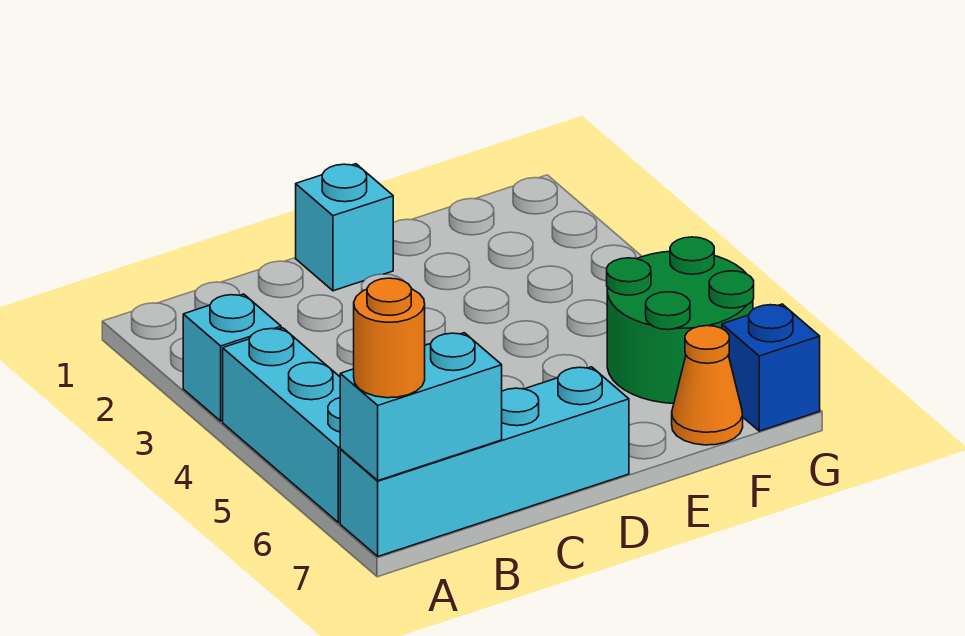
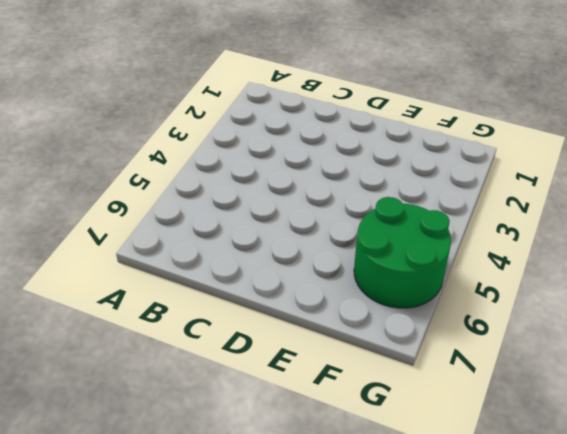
none -> cyan 1x1 brick [183,294,281,421]
none -> cyan 1x3 brick [223,328,341,523]

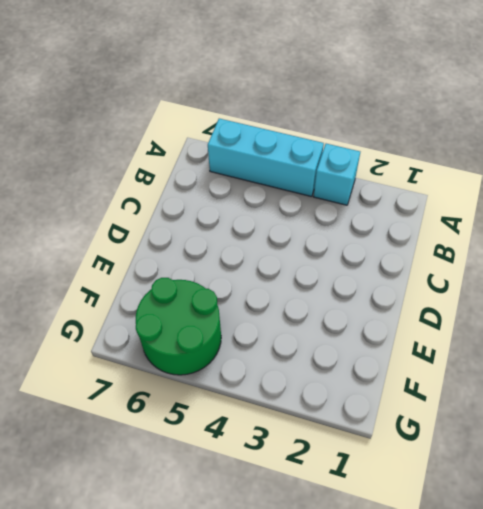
none -> cyan 1x4 brick [340,367,629,556]
none -> cyan 1x1 brick [296,164,393,291]

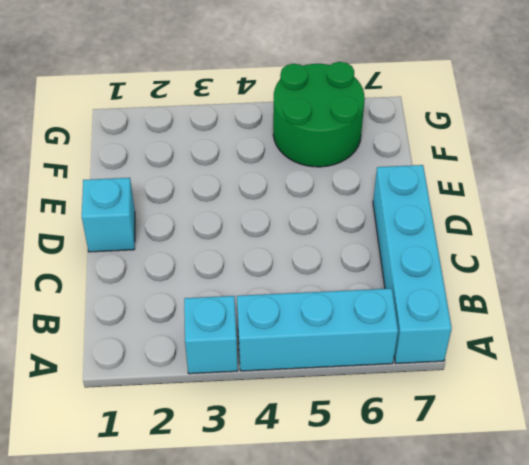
none -> orange 1x1 cone [672,326,743,445]
none -> blue 1x1 brick [722,304,820,431]

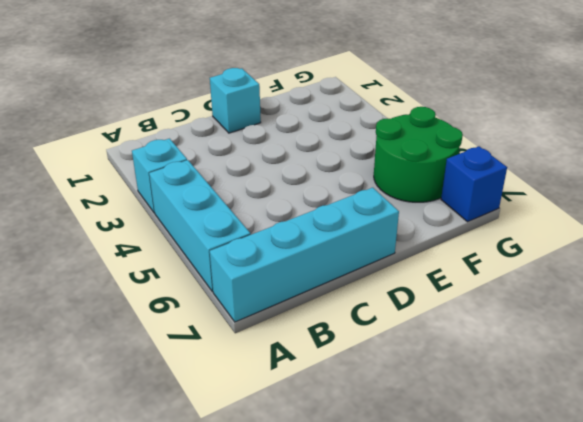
none -> orange 1x1 cone [672,326,743,445]
none -> cyan 1x2 brick [340,333,502,480]

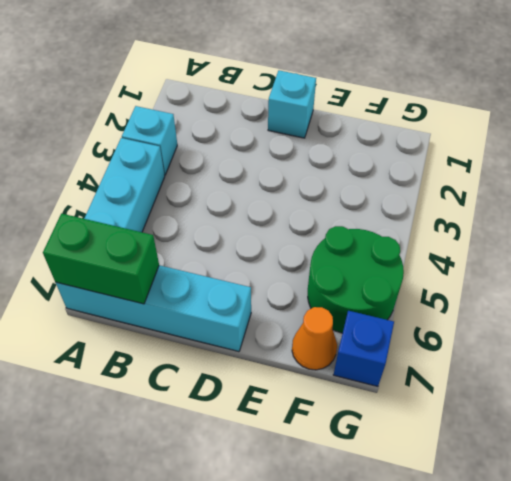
green 1x2 brick [43,214,159,304] -> cyan 1x2 brick [340,333,502,480]
none -> orange 1x1 round brick [354,278,425,398]

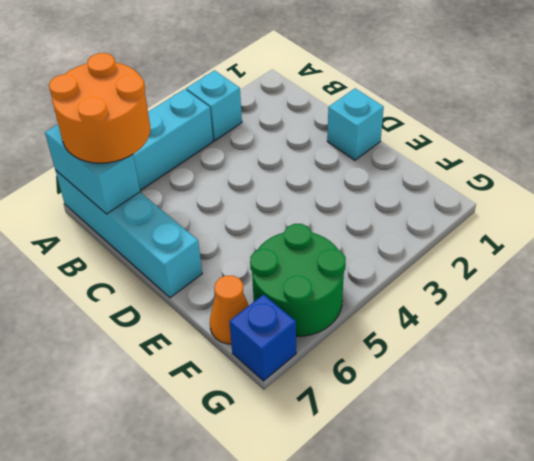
orange 2x2 round brick [49,53,150,163] -> orange 1x1 round brick [354,278,425,398]

